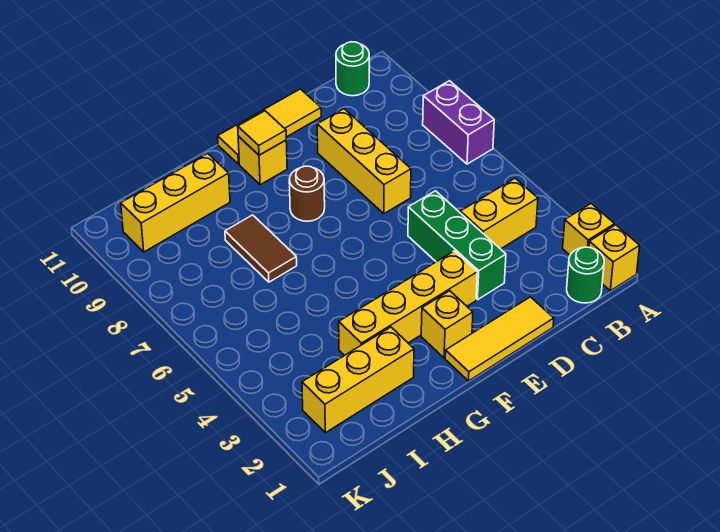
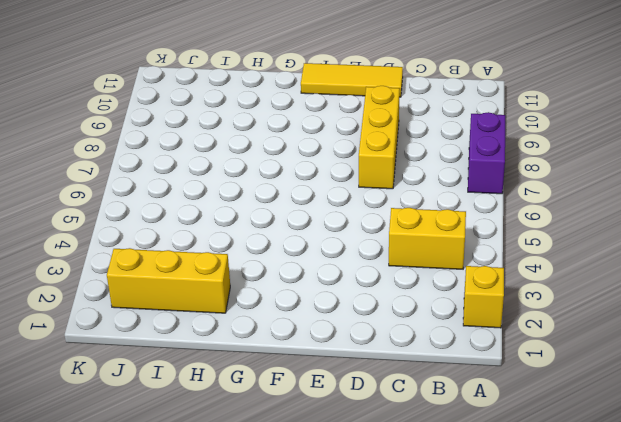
none -> yellow 1x1 brick [589,225,640,291]
none -> green 1x1 round brick [567,247,604,303]
none -> green 1x1 round brick [336,42,369,96]

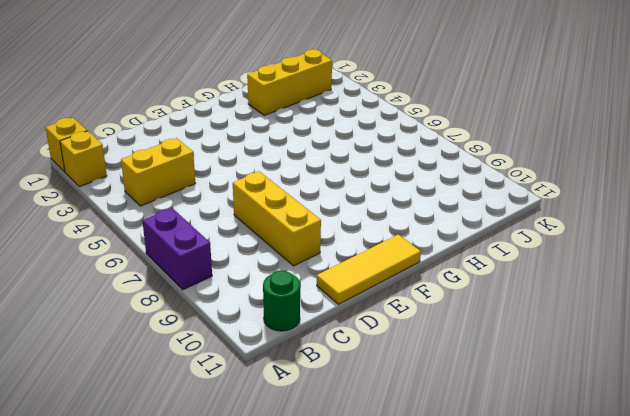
none -> green 1x1 round brick [567,247,604,303]
none -> yellow 1x3 tile [445,297,554,381]
none -> green 1x3 brick [408,191,506,300]

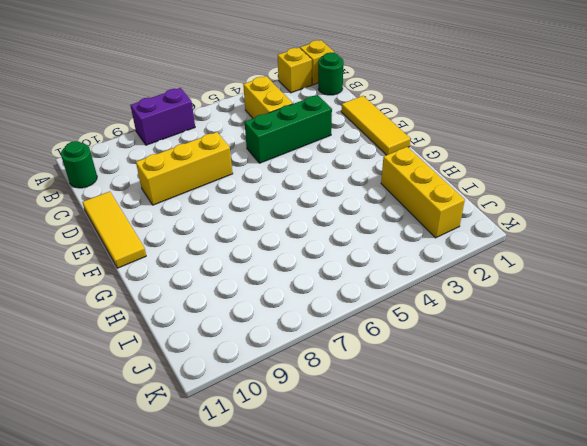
none -> yellow 1x4 brick [339,251,477,356]
none -> yellow 1x1 brick [421,291,473,358]
none -> brown 1x1 round brick [289,166,325,221]

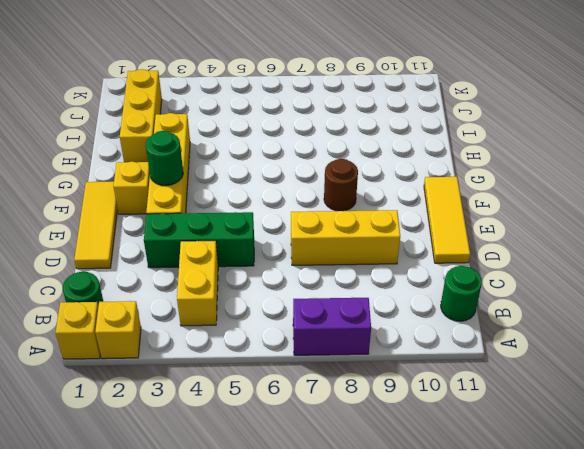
green 1x1 round brick [146,131,183,186] -> none
none -> yellow 1x1 brick [238,136,287,185]
none -> brown 1x2 tile [225,215,297,282]
none -> yellow 1x3 brick [121,154,230,252]

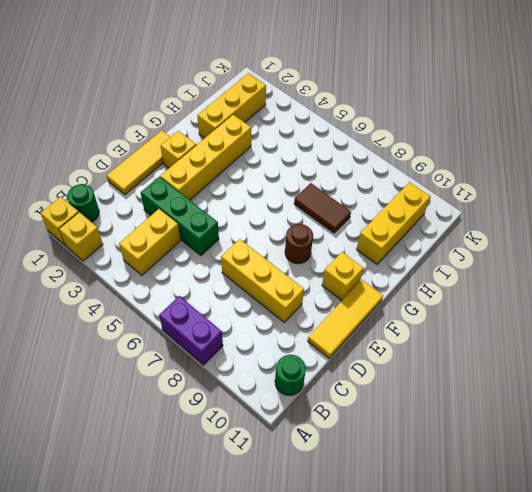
none -> yellow 1x1 tile [238,111,286,155]

